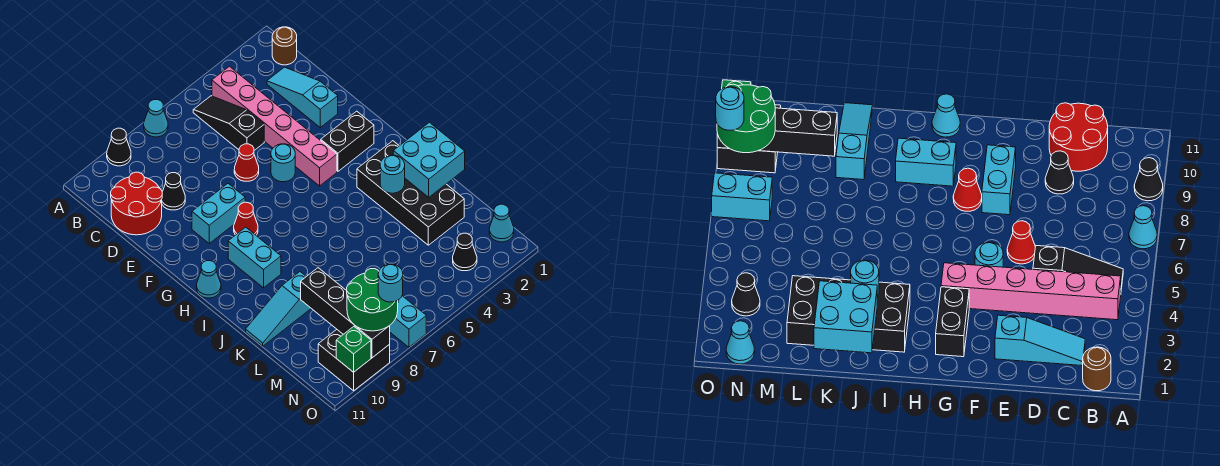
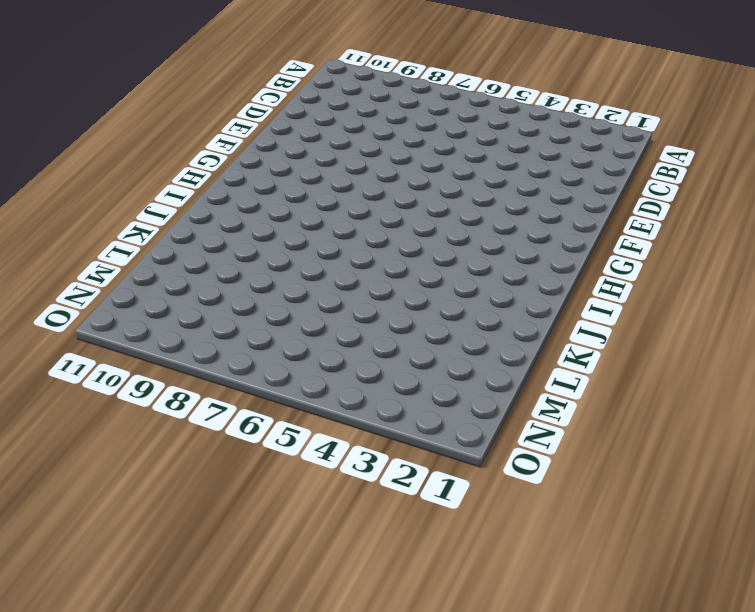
none -> cyan 1x1 cone [144,100,168,137]
none -> black 1x1 cone [107,128,131,166]
none -> brown 1x1 round brick [272,27,297,65]

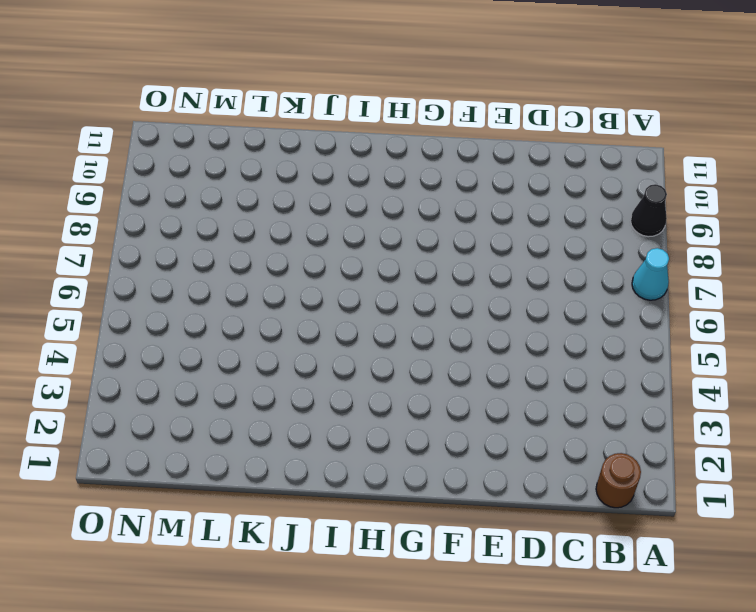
none -> pink 1x6 brick [212,66,337,186]
none -> black 1x3 slope [193,96,264,150]
none -> cyan 1x3 slope [267,67,338,127]

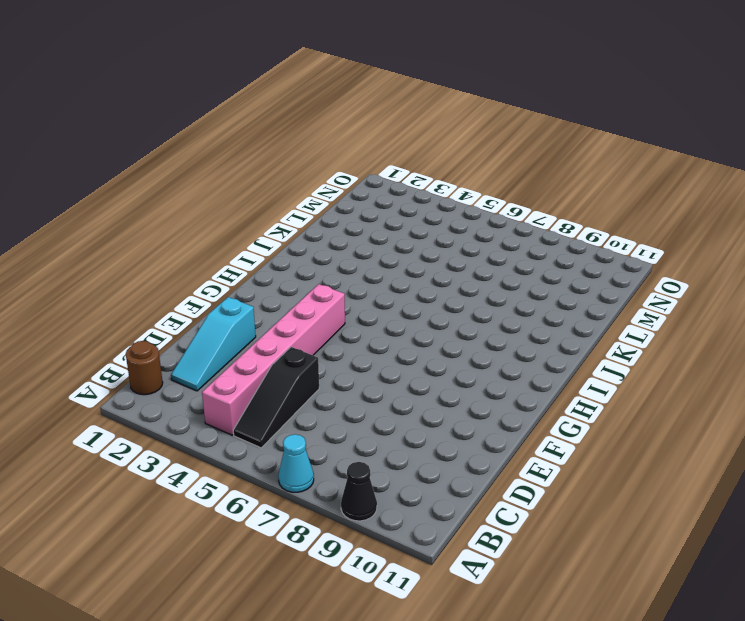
none -> red 2x2 round brick [111,172,162,235]
none -> black 1x1 cone [161,173,185,210]
none -> red 1x1 cone [234,144,259,181]

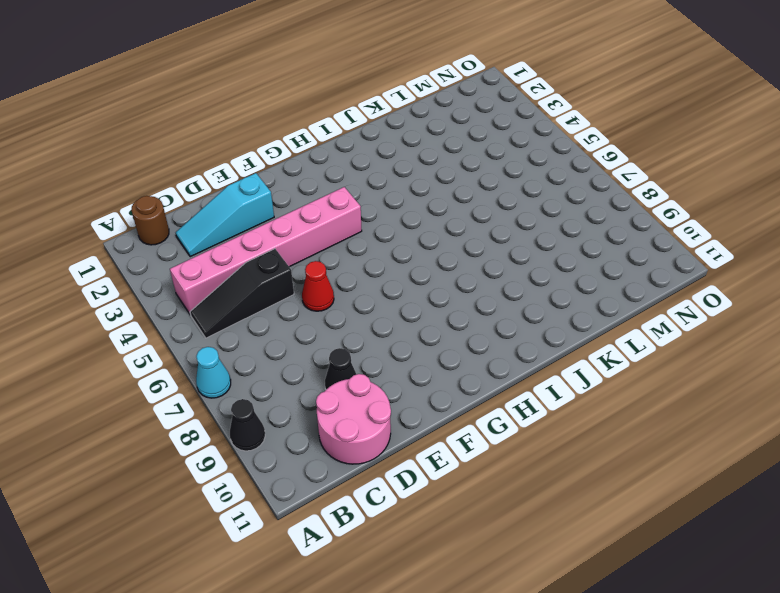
pink 2x2 round brick [316,374,391,464] -> red 2x2 round brick [111,172,162,235]
none -> cyan 1x1 round brick [271,144,295,182]
none -> cyan 1x2 brick [192,184,245,243]
none -> black 1x2 brick [321,111,374,171]

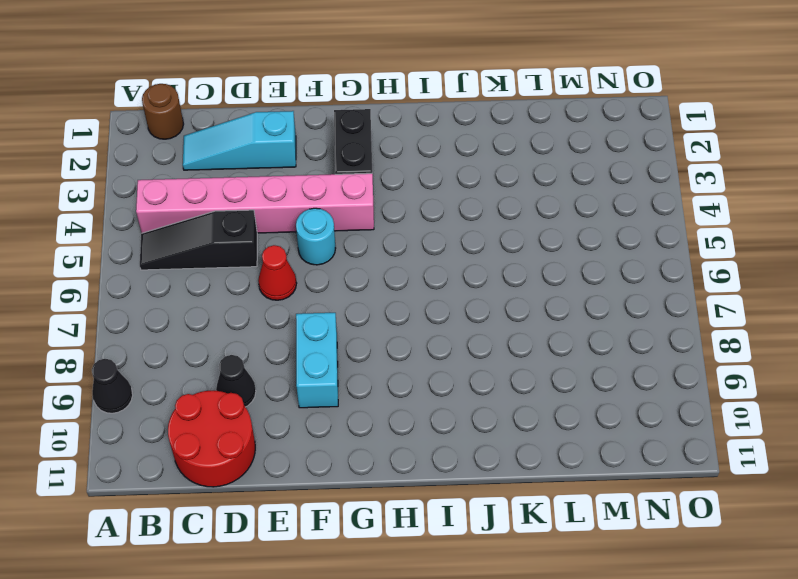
none -> cyan 1x1 cone [144,100,168,137]
none -> red 1x1 cone [234,202,258,235]
none -> cyan 1x2 brick [228,227,281,288]

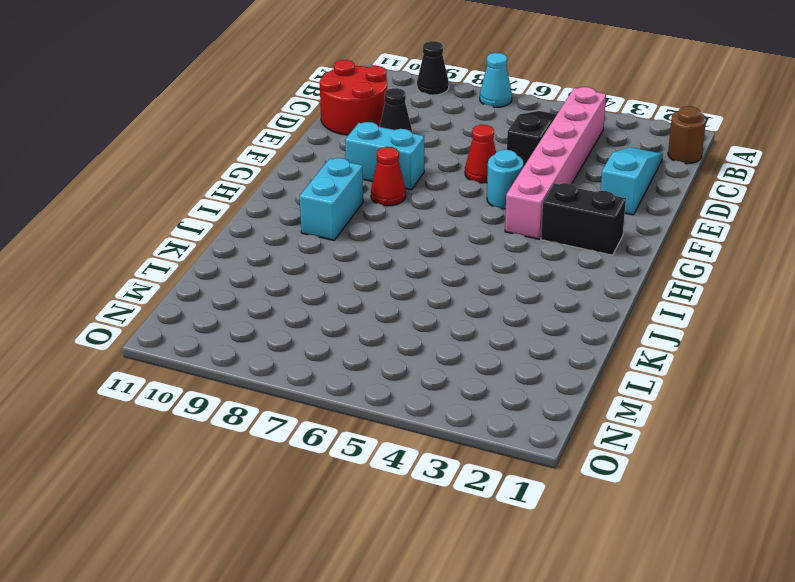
none -> cyan 1x1 cone [197,261,221,298]
none -> black 2x4 brick [357,141,464,245]
none -> cyan 1x3 slope [246,272,311,346]

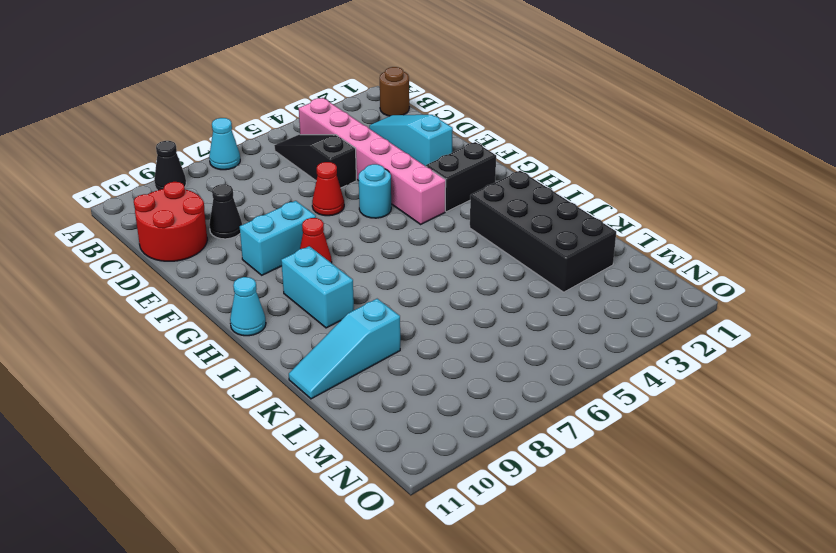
none -> cyan 1x1 cone [489,204,514,242]
none -> black 1x1 cone [453,233,477,271]
none -> cyan 1x2 brick [390,296,426,347]

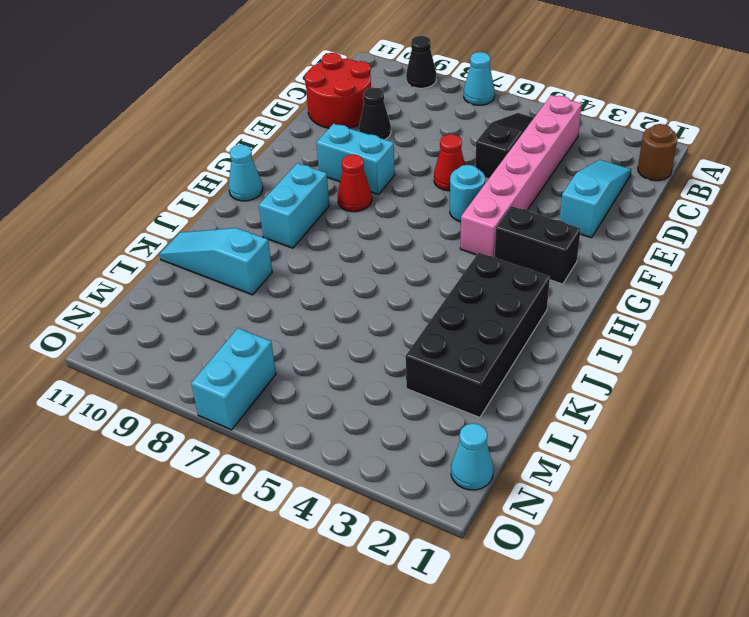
none -> black 1x1 cone [453,233,477,271]
none -> black 2x2 brick [318,330,390,391]
none -> cyan 2x2 brick [393,122,465,197]

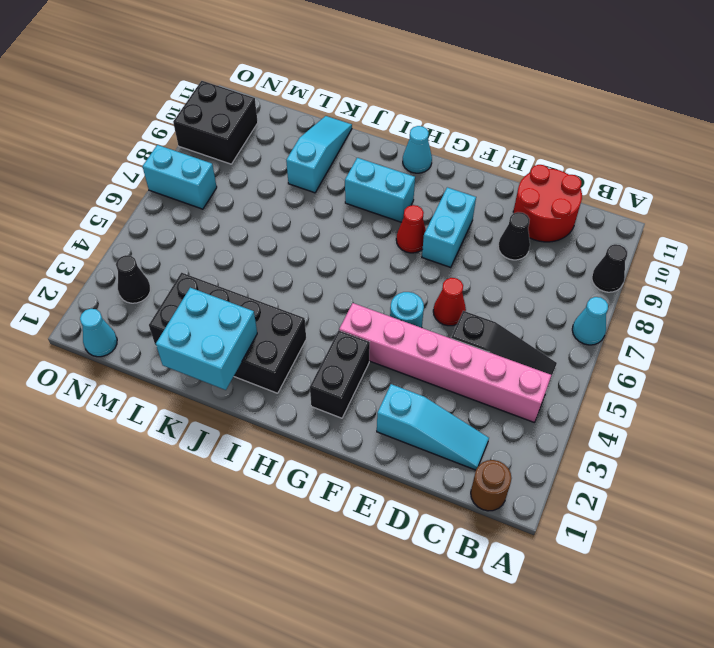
none -> cyan 1x1 round brick [380,155,405,193]
none -> black 1x4 brick [301,268,390,358]
none -> green 1x1 brick [336,327,371,372]

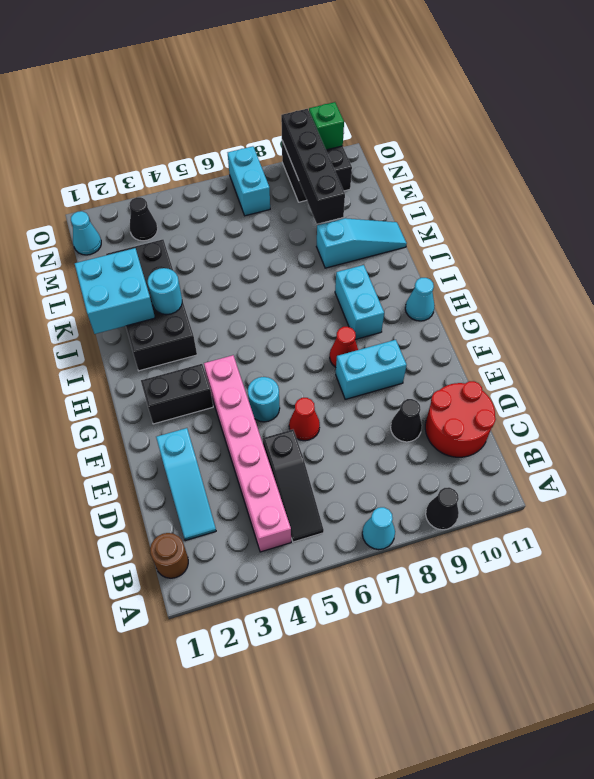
none -> green 2x2 round brick [347,269,398,331]
none -> cyan 1x1 round brick [378,264,403,302]

